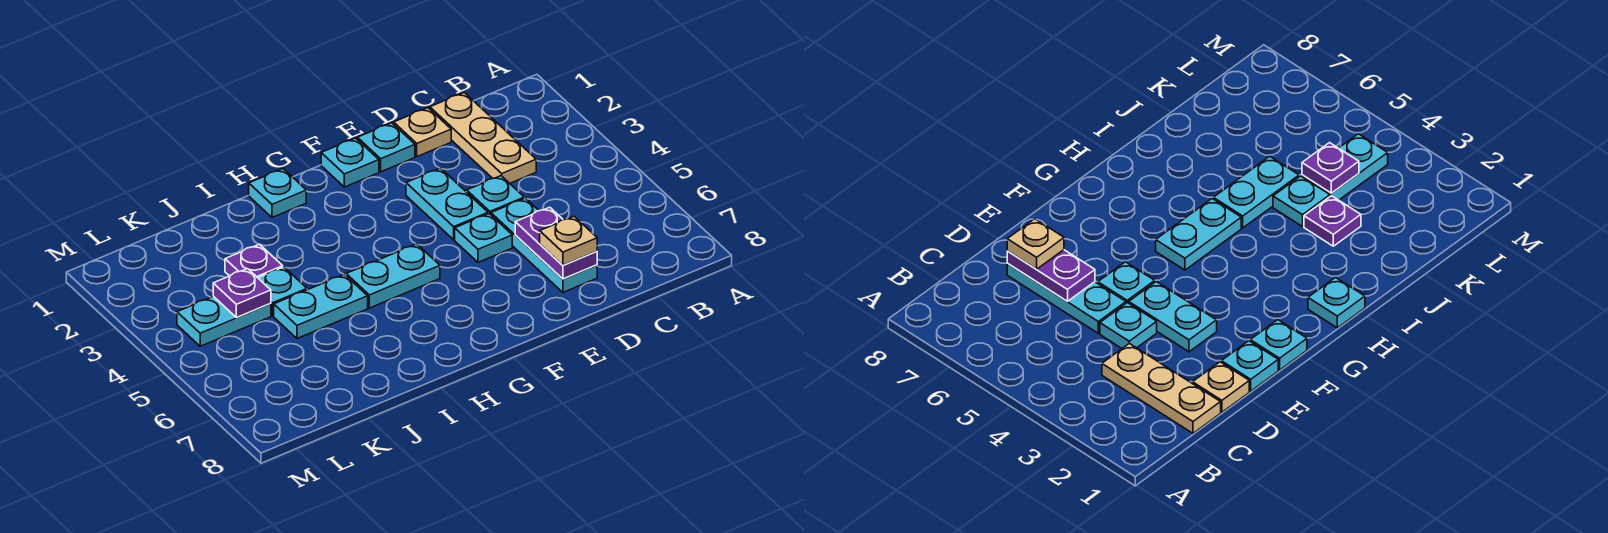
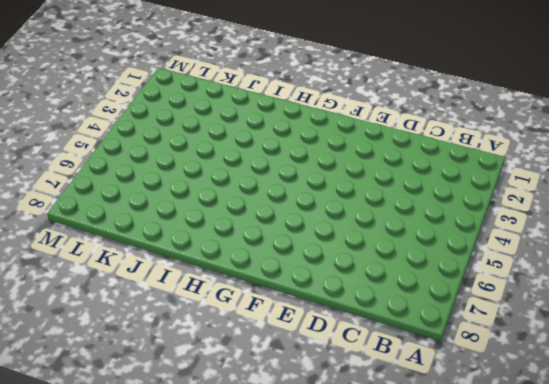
none -> tan 1x3 plate [430,93,536,183]
none -> tan 1x1 plate [394,108,451,157]
none -> cyan 1x1 plate [467,176,524,215]

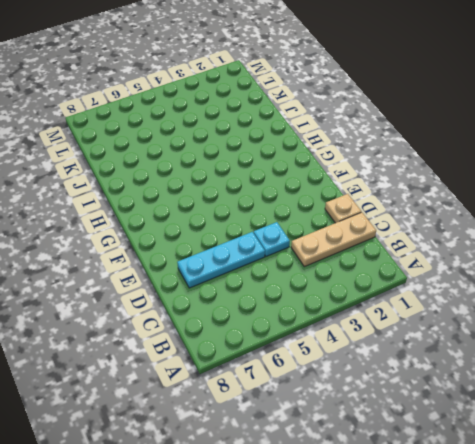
none -> cyan 1x1 plate [357,123,415,172]
none -> cyan 1x2 plate [406,168,488,240]
none -> cyan 1x1 plate [455,214,512,262]

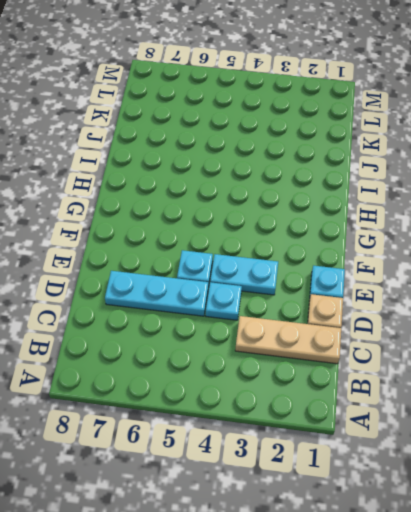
none -> cyan 1x1 plate [321,138,379,187]
none -> cyan 1x2 plate [346,244,440,308]
none -> cyan 1x1 plate [249,169,306,218]

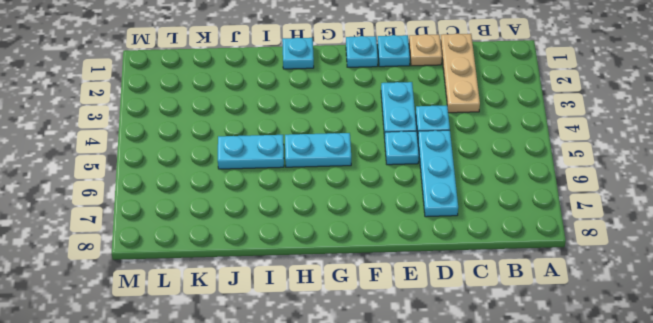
none -> purple 1x1 plate [225,244,283,278]
none -> cyan 1x1 plate [258,267,307,316]
none -> cyan 1x2 plate [177,296,271,346]

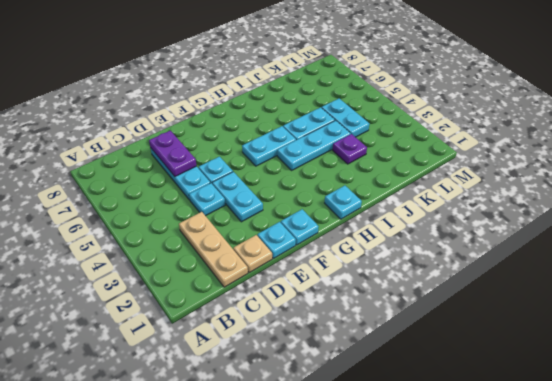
cyan 1x3 plate [277,120,351,170] -> cyan 1x1 plate [258,267,307,316]
cyan 1x2 plate [322,98,370,137] -> cyan 1x2 plate turned to [177,296,271,346]
none -> purple 1x1 plate [213,269,271,318]
none -> tan 1x1 plate [540,216,597,265]

